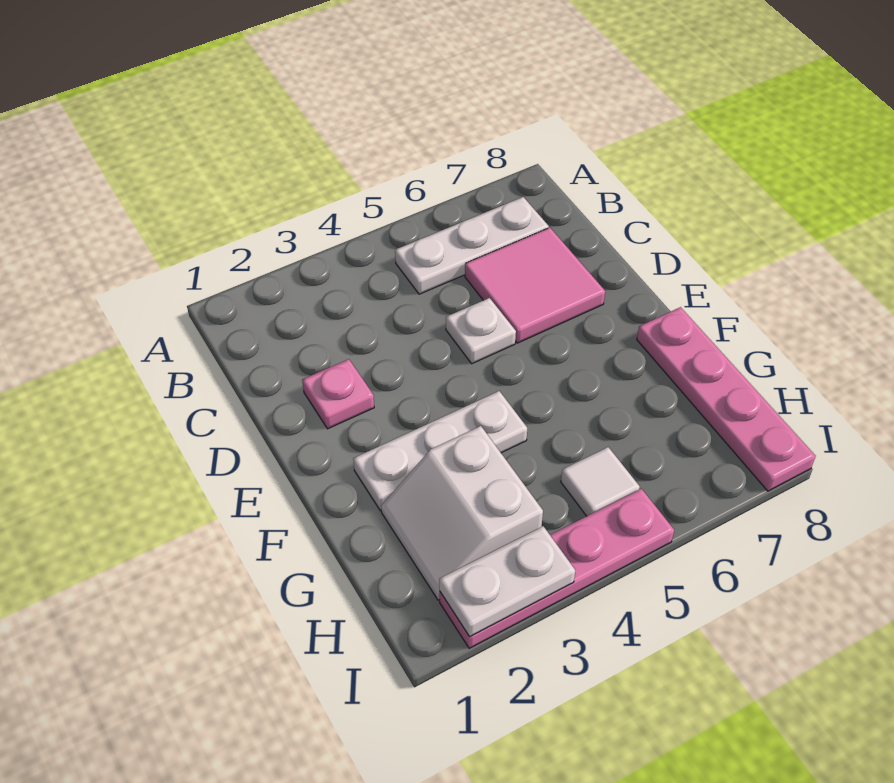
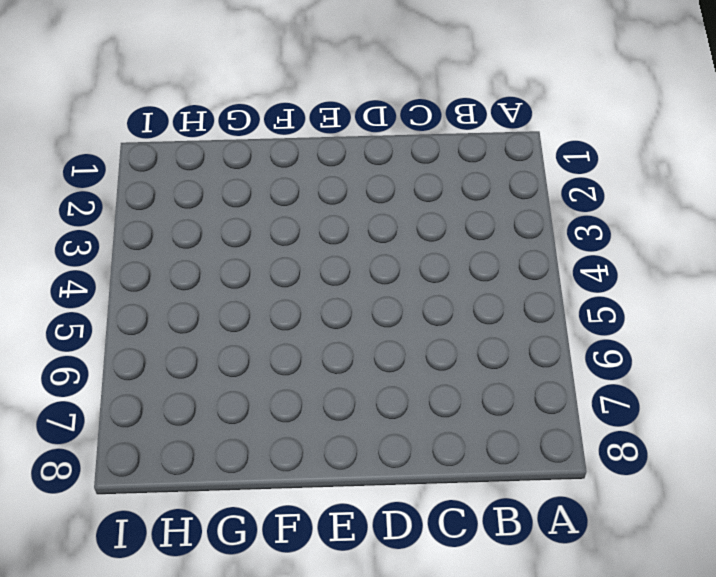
none -> white 1x3 plate [395,197,549,294]
none -> pink 2x2 tile [465,228,605,343]

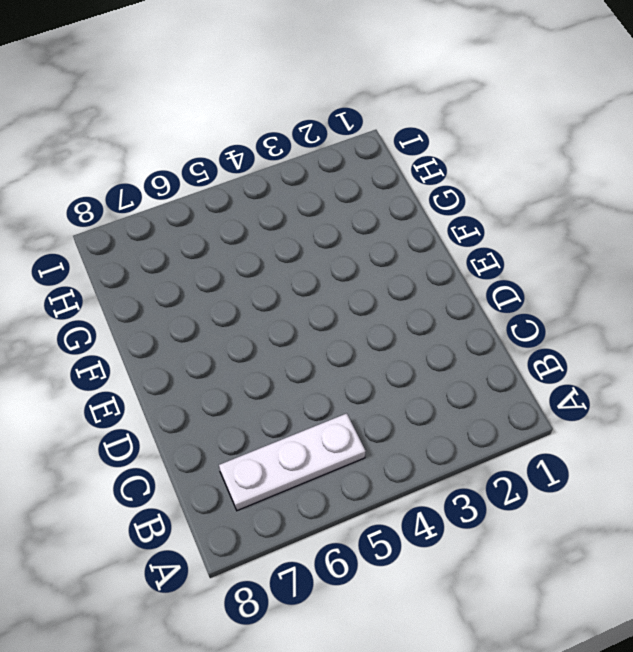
none -> pink 2x2 tile [465,228,605,343]
none -> pink 1x1 plate [302,359,374,429]

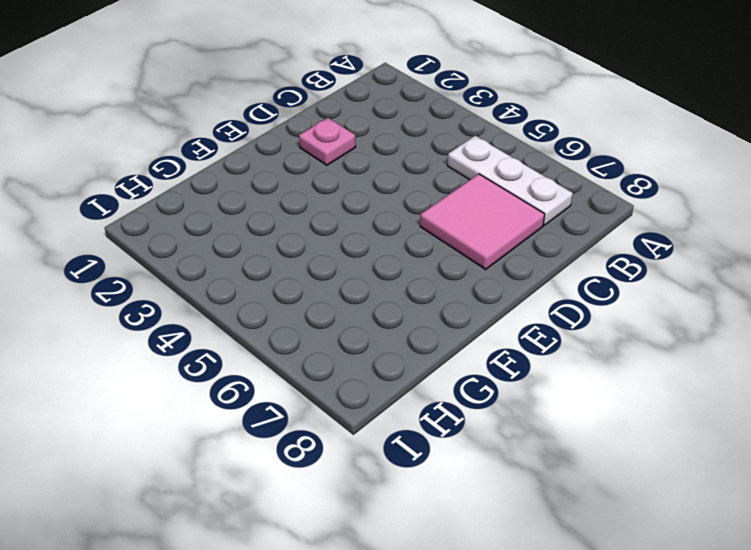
none -> white 1x1 plate [446,298,516,364]
none -> white 1x3 plate [353,391,527,510]

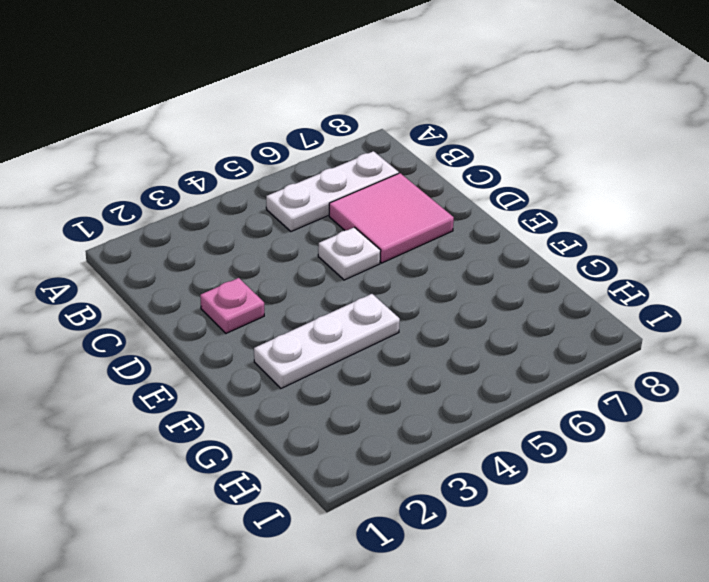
none -> pink 1x4 plate [637,307,816,491]
none -> white 2x2 slope [381,426,543,600]

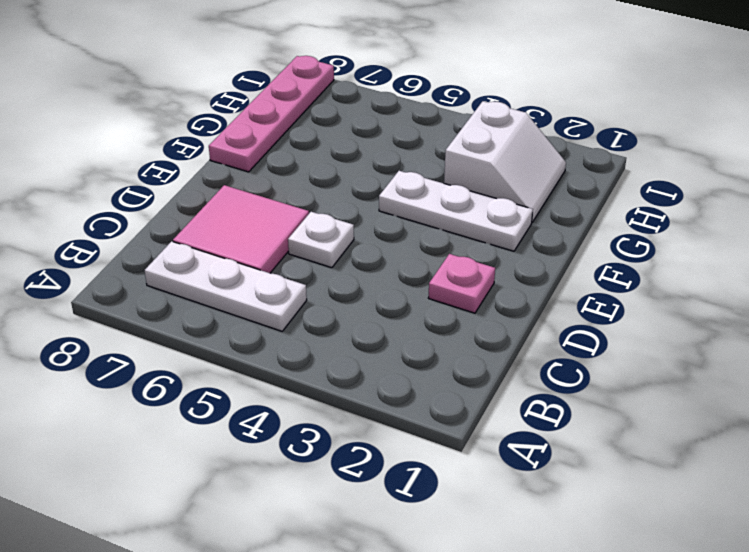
none -> white 1x1 tile [561,447,640,516]
none -> pink 1x4 plate [439,489,674,648]

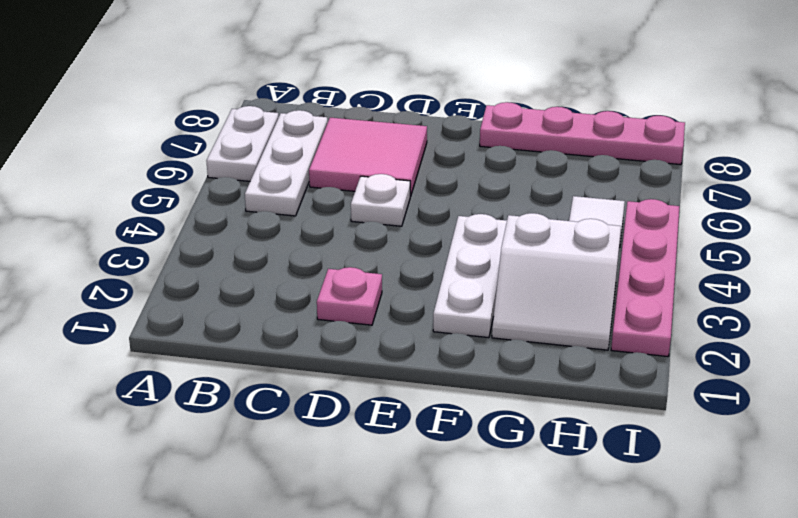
white 1x2 plate [206,106,279,181] -> white 1x2 plate moved to [439,526,575,637]

